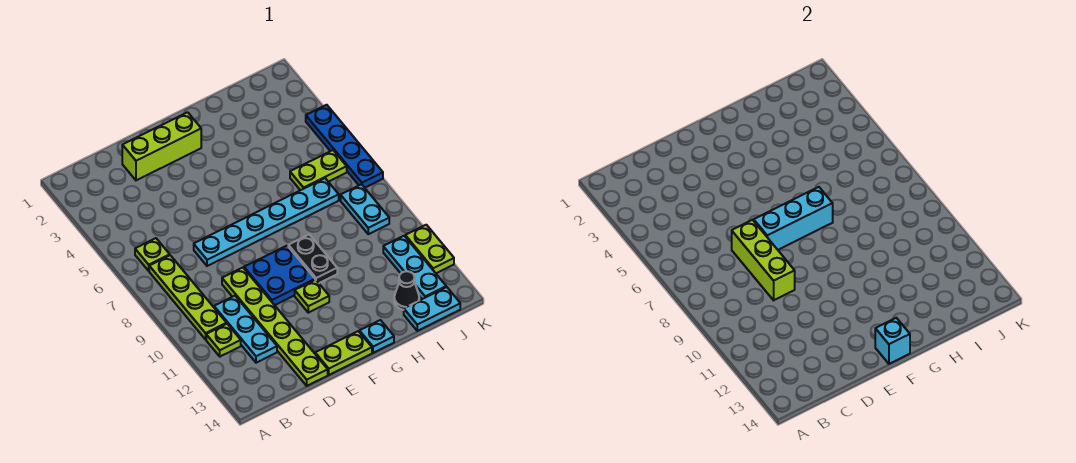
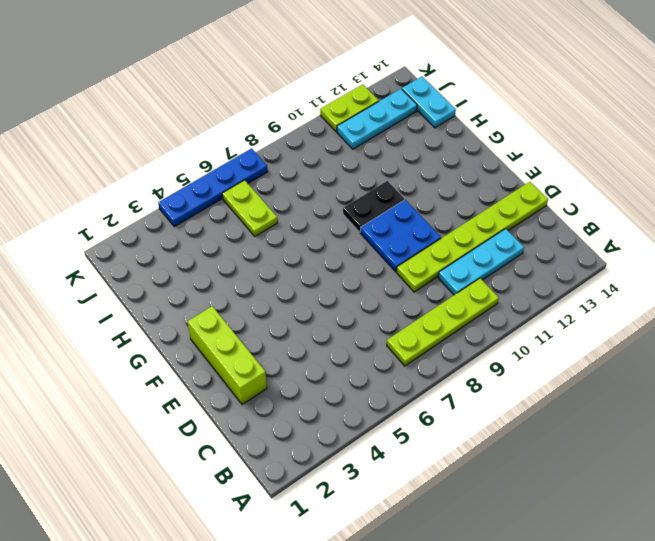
none -> lime 1x1 plate [135,238,170,271]
none -> lime 1x1 plate [206,324,241,356]
none -> cyan 1x6 plate [194,178,339,266]

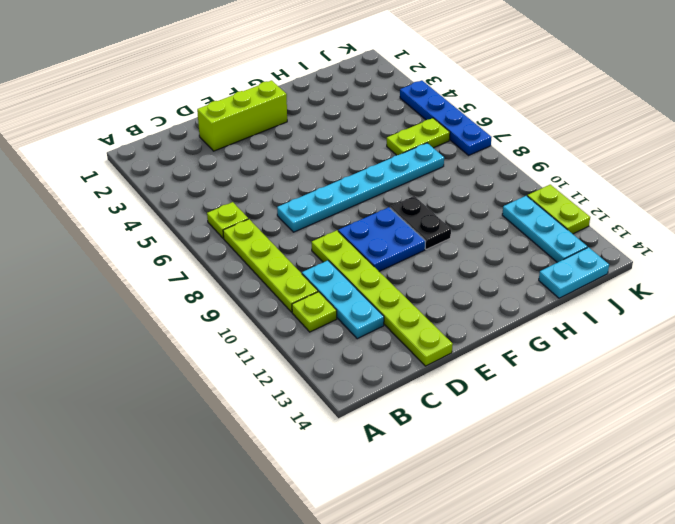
none -> lime 1x2 plate [315,331,372,375]
none -> lime 1x1 plate [295,280,329,313]
none -> cyan 1x1 plate [359,320,394,353]

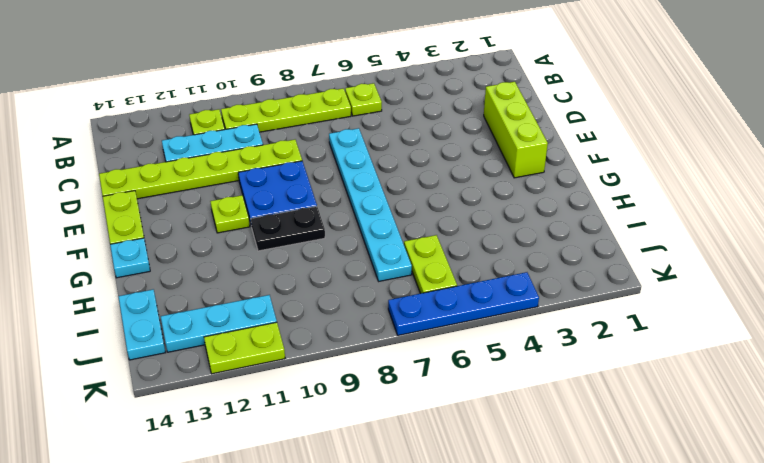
none -> black 1x1 cone [394,271,419,310]
none -> cyan 1x2 plate [341,184,389,234]
none -> lime 1x3 brick [732,220,795,300]

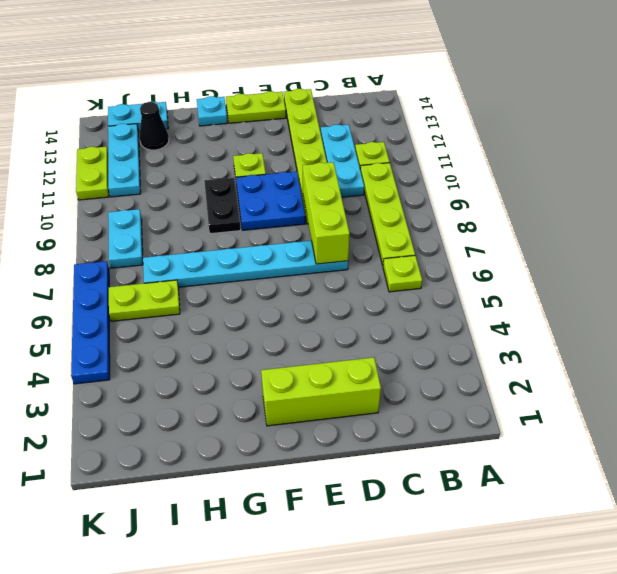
none -> cyan 1x3 brick [754,187,833,250]
none -> cyan 1x1 brick [875,318,910,364]

